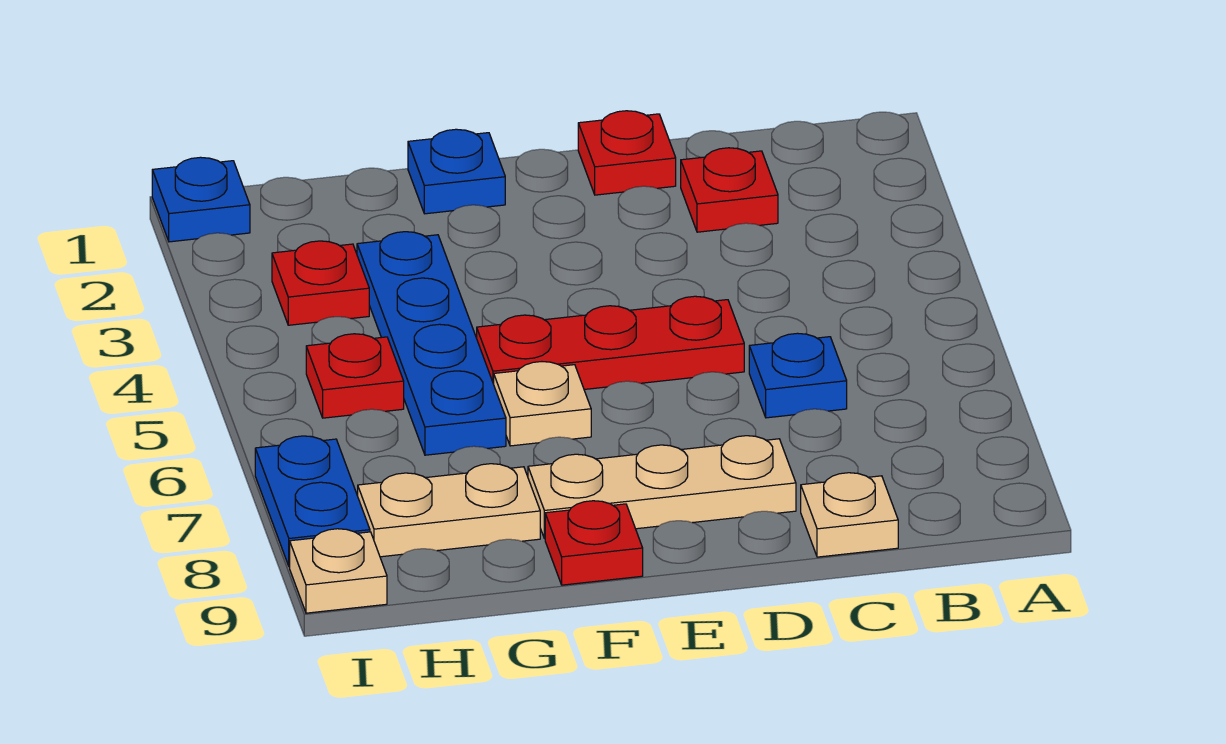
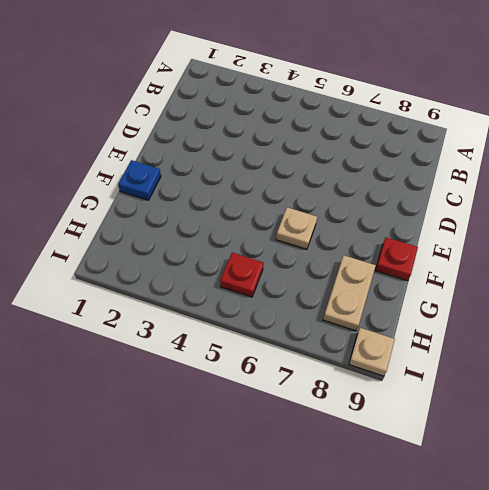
none -> red 1x1 plate [681,148,778,232]
none -> blue 1x1 plate [749,333,847,418]
none -> tan 1x1 plate [801,473,898,557]

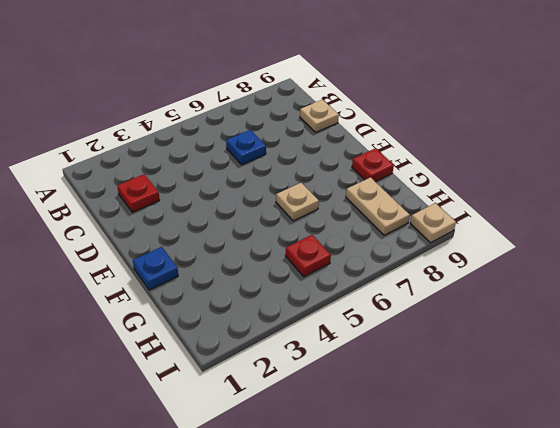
none -> red 1x1 plate [578,111,676,195]
none -> red 1x3 plate [477,296,744,389]
none -> tan 1x3 plate [528,436,796,539]

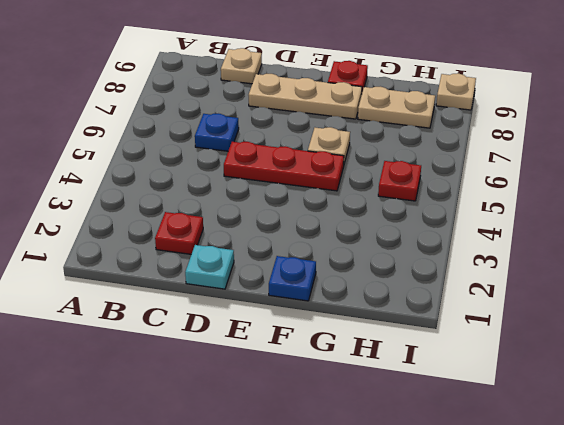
cyan 1x1 plate [185,245,234,289] -> red 1x1 plate [578,111,676,195]
none -> blue 1x4 plate [357,232,506,455]
none -> red 1x1 plate [272,241,369,325]
none -> blue 1x1 plate [152,157,250,242]

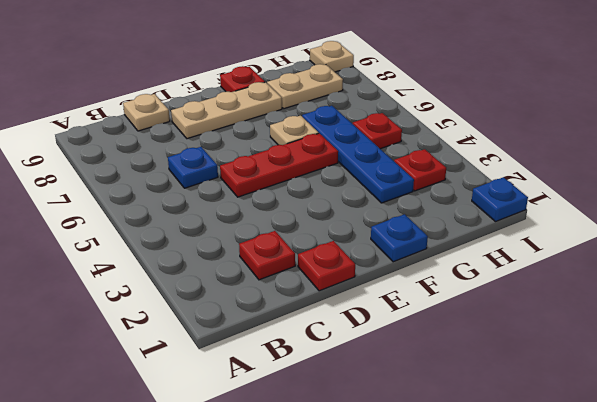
none -> blue 1x2 plate [255,436,370,567]

